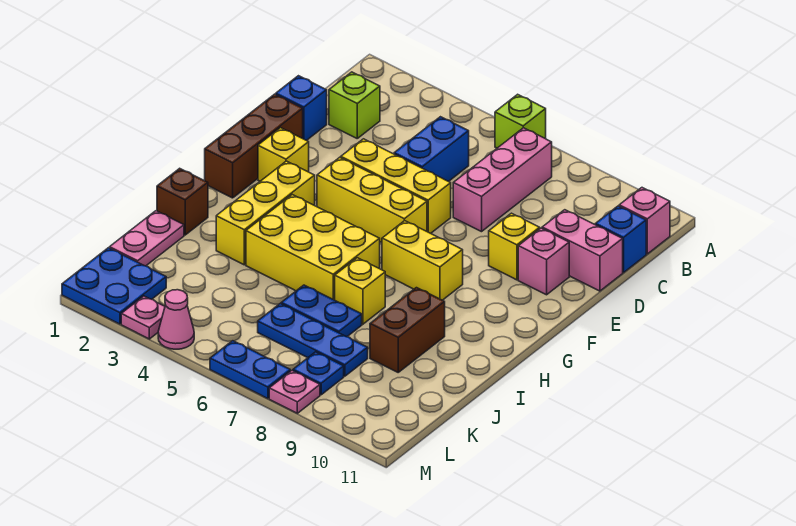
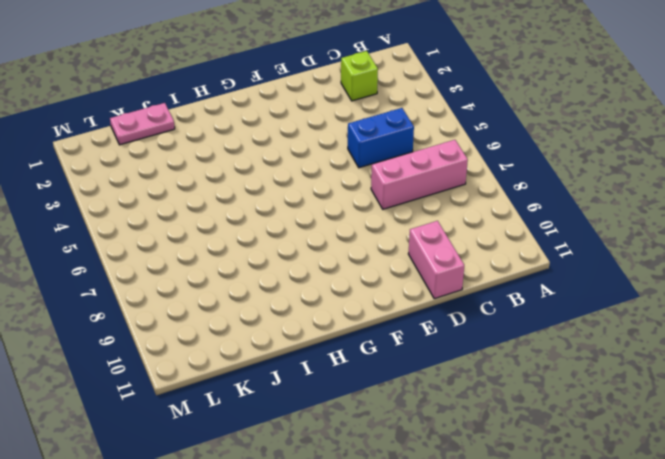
none -> lime 1x1 brick [495,94,546,148]
none -> pink 1x1 brick [619,188,670,254]
none -> blue 1x1 brick [595,206,646,272]

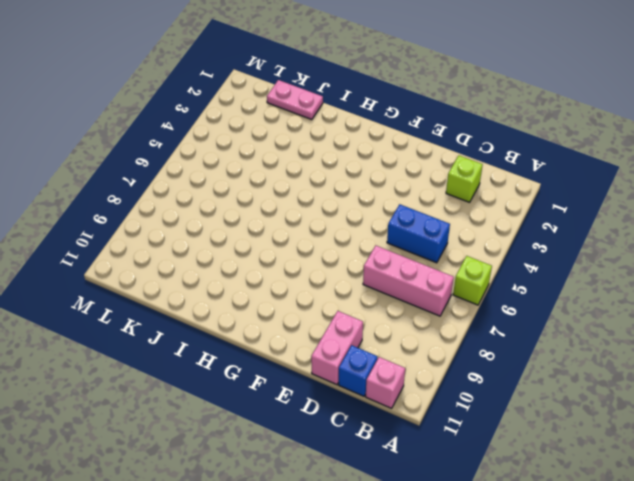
none -> blue 1x1 brick [276,76,327,141]
none -> brown 1x3 brick [205,94,303,198]
none -> yellow 1x3 brick [341,139,451,233]

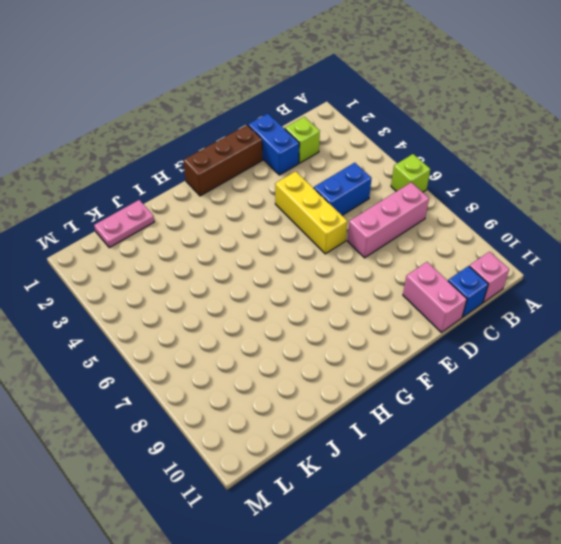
blue 1x2 brick [248,113,299,175] -> blue 1x1 brick [276,76,327,141]
none -> yellow 1x1 brick [489,213,540,280]
none -> pink 1x1 brick [518,228,569,295]
none -> yellow 1x1 brick [258,128,309,181]

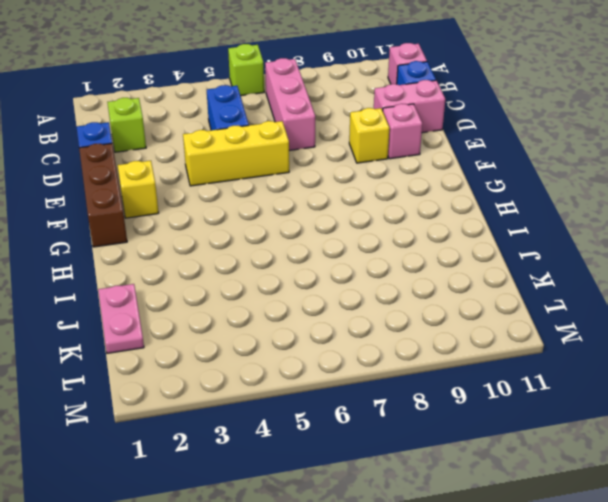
none -> yellow 1x3 brick [317,157,427,242]
none -> yellow 1x3 brick [216,161,315,265]
none -> yellow 1x2 brick [382,221,463,300]

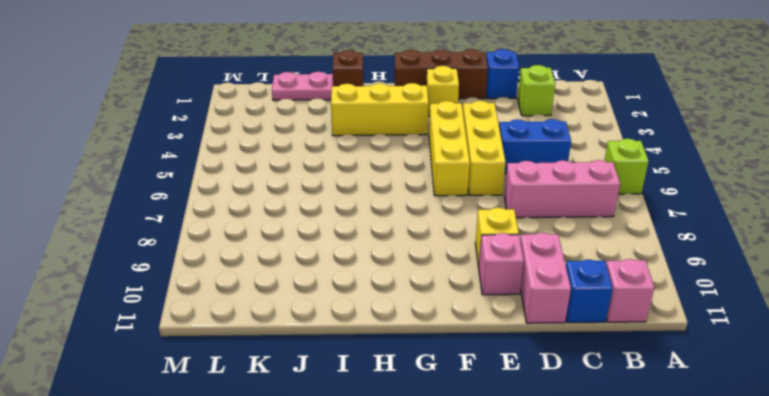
none -> yellow 1x2 brick [382,221,463,300]
none -> yellow 2x3 brick [246,195,380,300]
none -> yellow 1x1 brick [335,258,385,324]

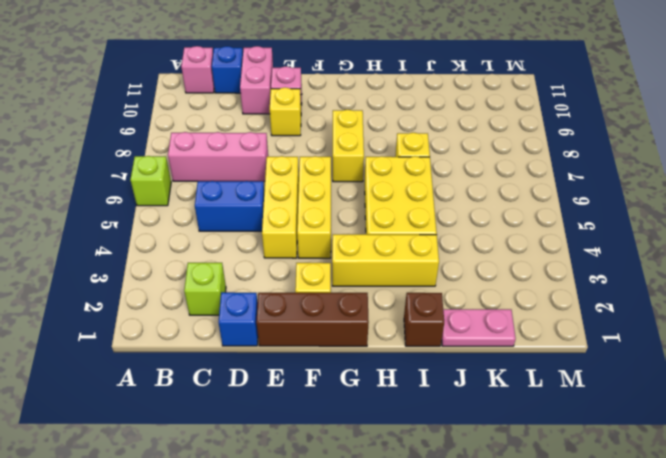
none -> brown 1x2 brick [370,288,445,372]
none -> blue 1x2 plate [281,285,362,337]
none -> blue 1x3 plate [258,304,368,376]

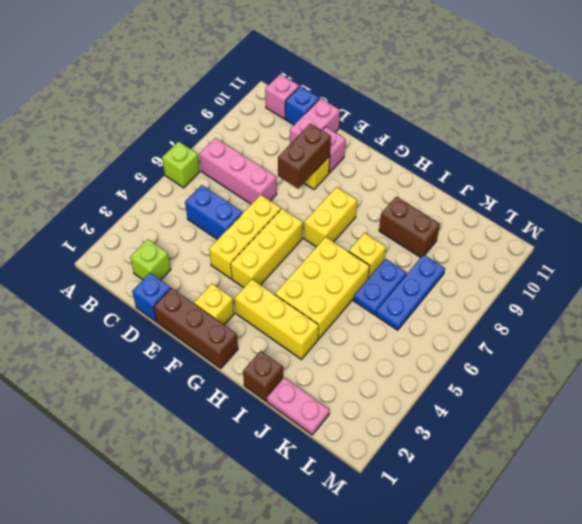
brown 1x2 brick [278,124,331,189] -> none
none -> blue 2x2 plate [62,248,166,324]
none -> blue 1x1 plate [293,352,344,395]
none -> pink 1x1 plate [121,296,165,339]

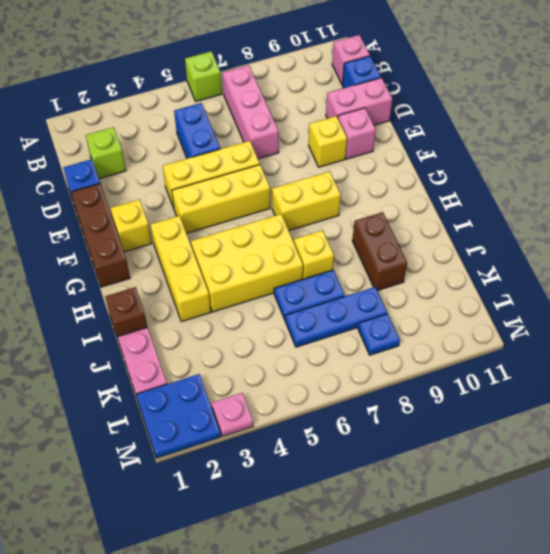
none -> pink 1x1 cone [158,290,194,349]
none -> blue 1x2 plate [210,341,290,399]
none -> pink 1x1 plate [269,371,320,413]

